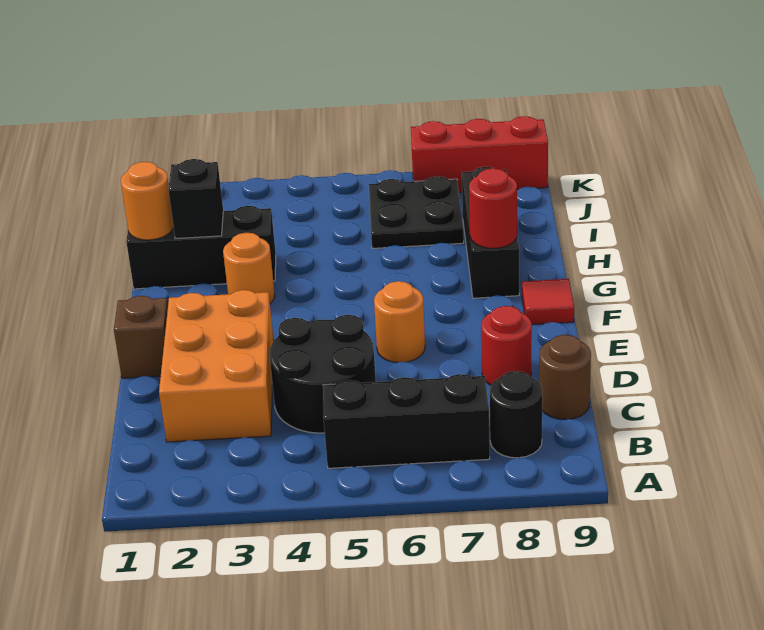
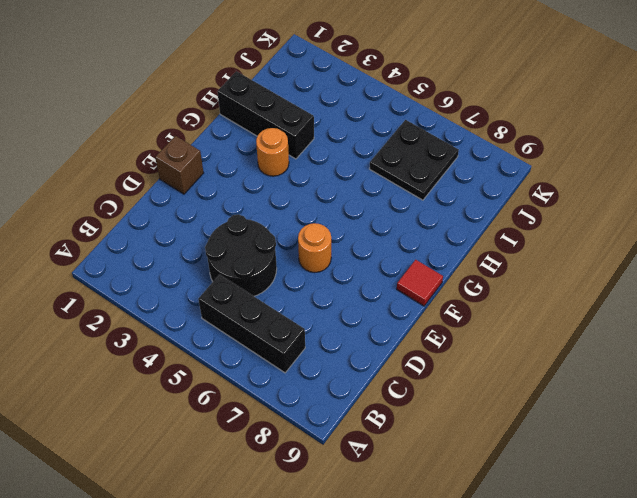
none -> black 1x1 round brick [490,371,542,458]
none -> orange 2x3 brick [159,290,274,442]
none -> brown 1x1 round brick [539,335,591,420]

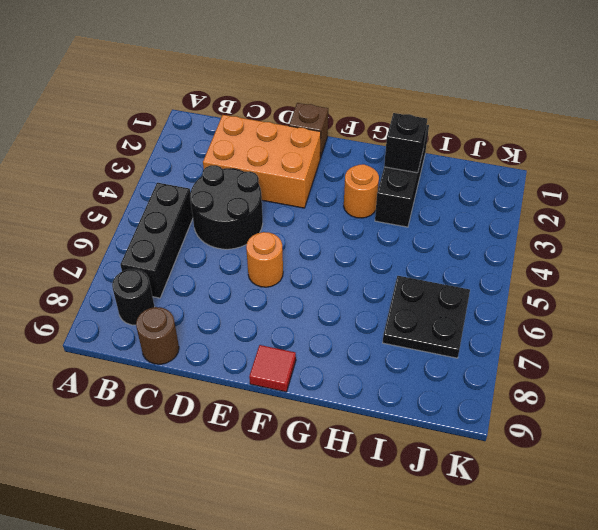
none -> red 1x1 round brick [481,306,532,385]
none -> black 1x3 brick [462,167,519,298]
none -> red 1x3 brick [411,116,548,193]

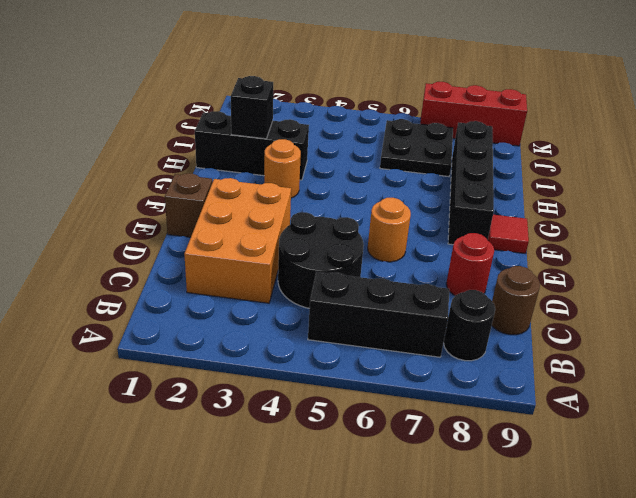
black 1x4 brick [448,121,494,245] -> black 1x3 brick [462,167,519,298]
none -> red 1x1 round brick [469,168,517,248]
none -> orange 1x1 round brick [121,162,174,240]

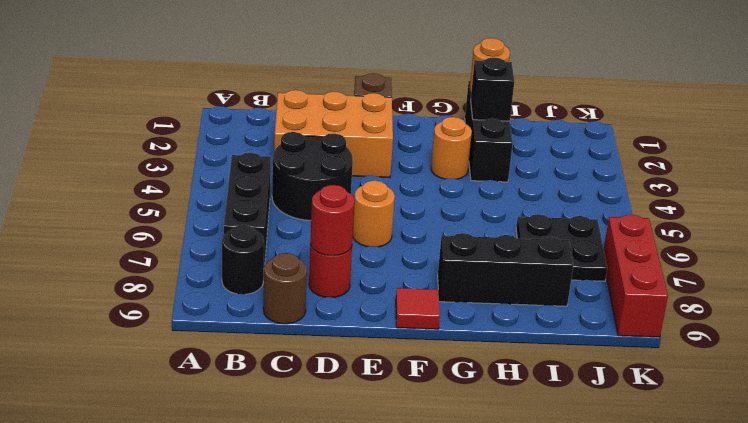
red 1x1 round brick [310,185,355,256] -> red 1x1 round brick moved to [469,168,517,248]

